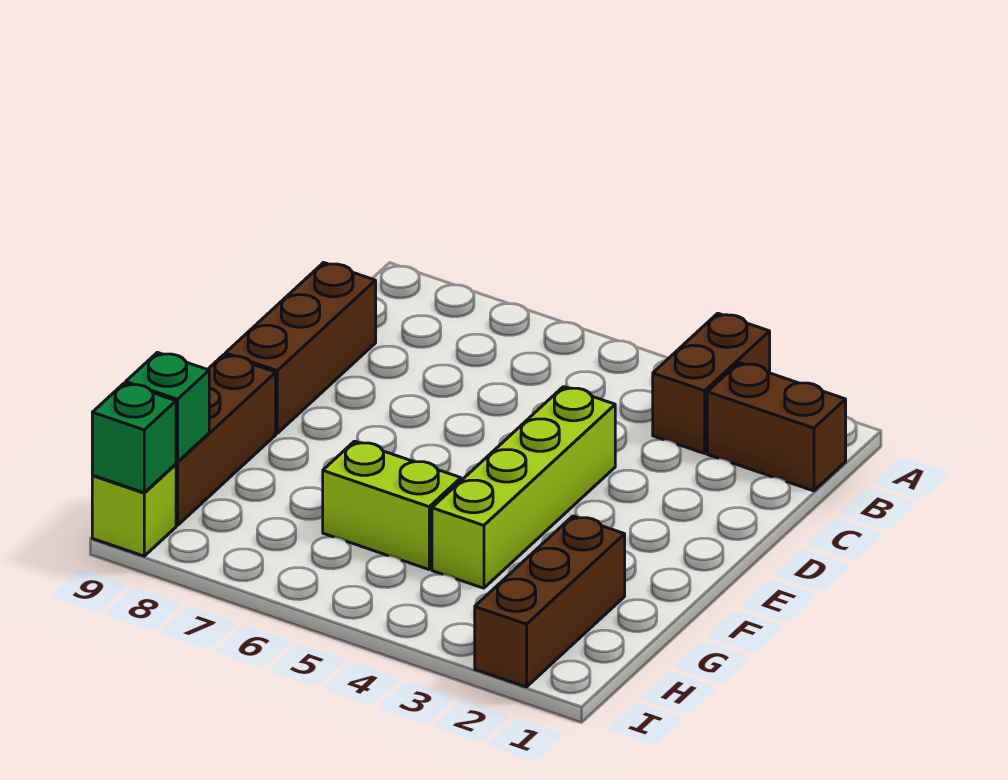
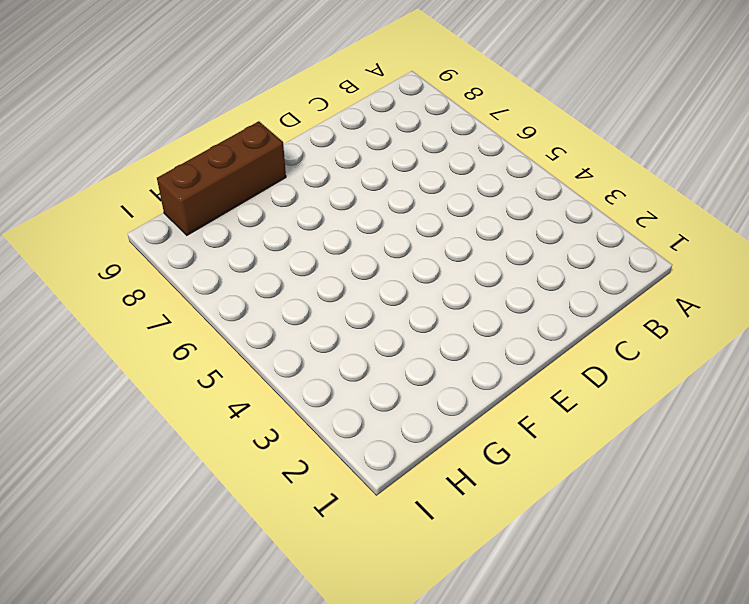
none -> brown 1x2 brick [653,313,770,453]
none -> brown 1x2 brick [707,363,846,491]

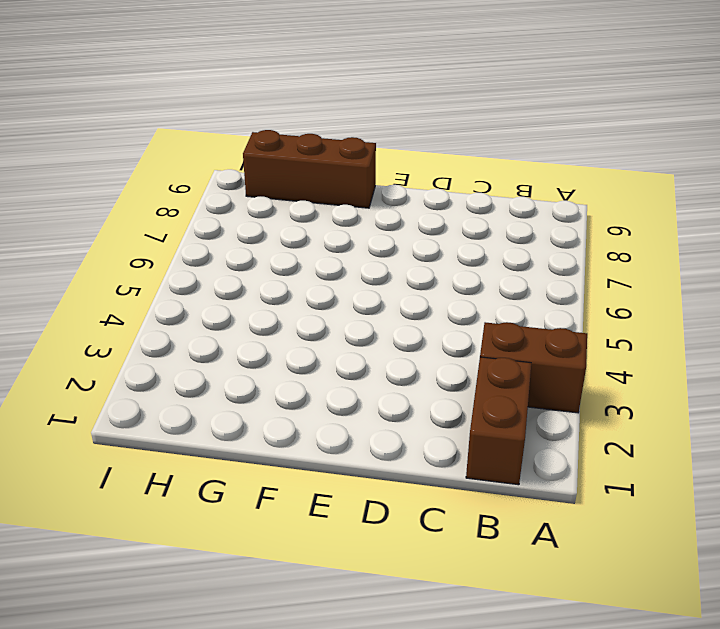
none -> brown 1x3 brick [225,263,376,433]
none -> lime 1x4 brick [432,387,615,588]

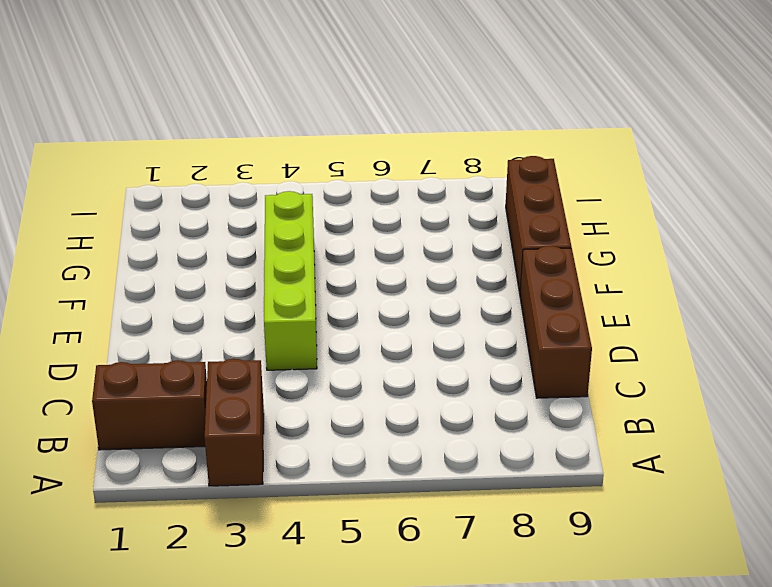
none -> brown 1x3 brick [475,516,625,687]
none -> lime 1x2 brick [323,441,461,569]

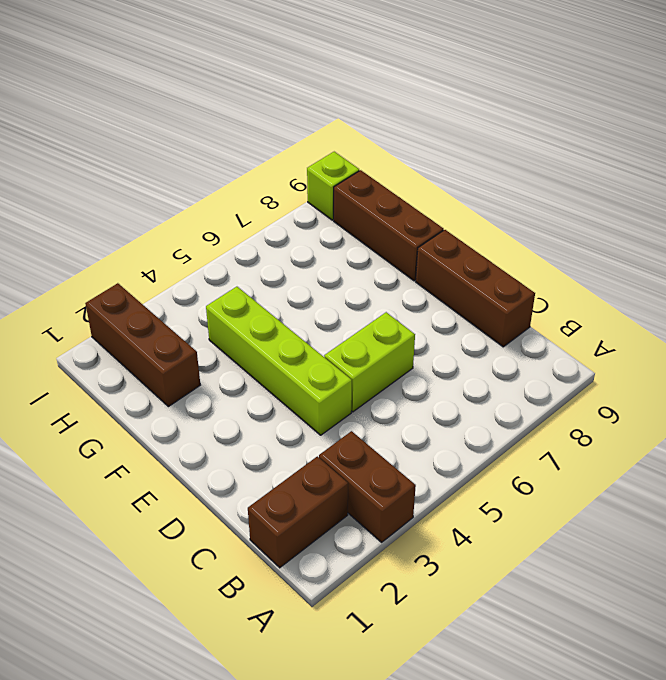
lime 1x2 brick [324,312,415,412] -> lime 1x2 brick moved to [323,441,461,569]
none -> green 1x1 brick [126,352,209,462]
none -> green 1x1 brick [92,383,176,493]

